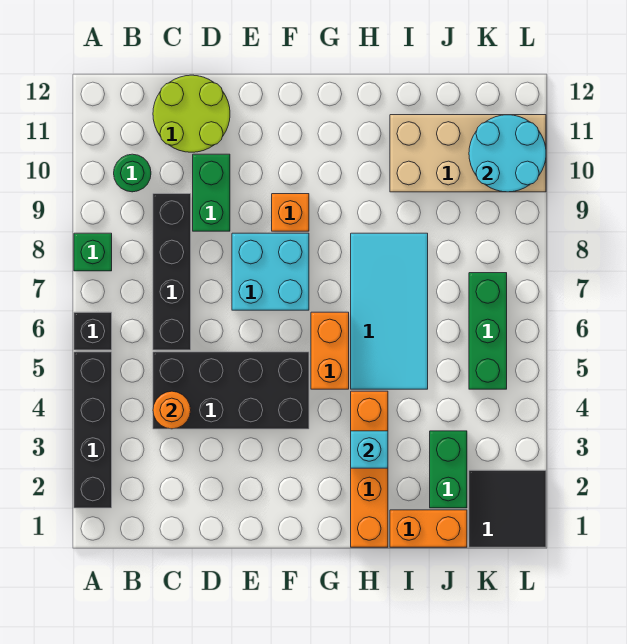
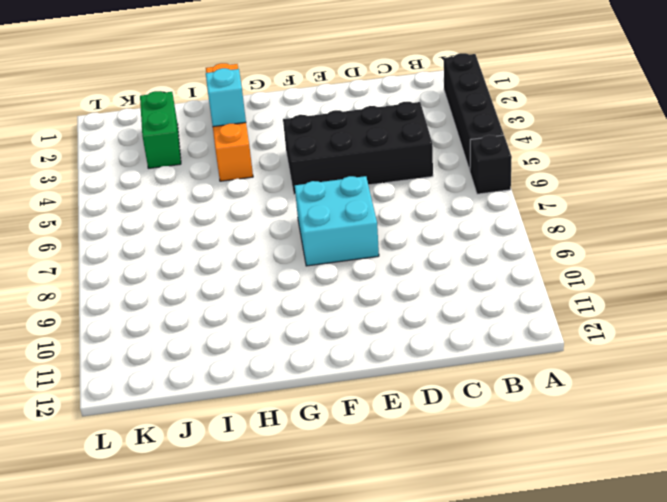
none -> green 1x1 brick [74,233,112,271]
none -> green 1x1 round brick [114,154,151,192]
none -> black 1x4 brick [153,194,191,350]

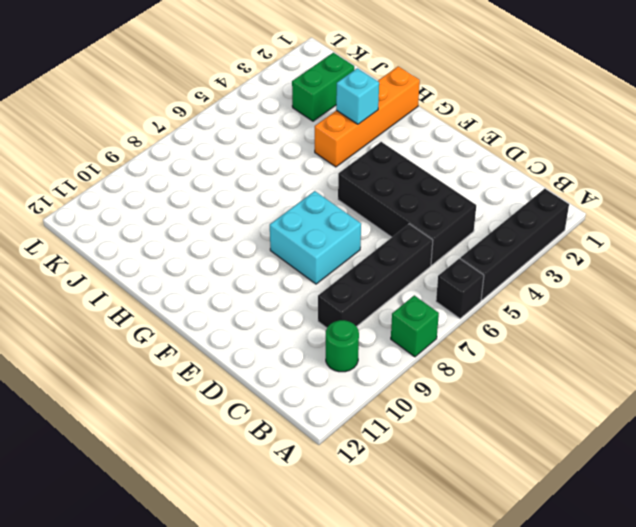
none -> lime 2x2 round brick [153,75,230,152]
none -> green 1x2 brick [193,154,230,231]
none -> orange 1x1 brick [272,194,309,231]

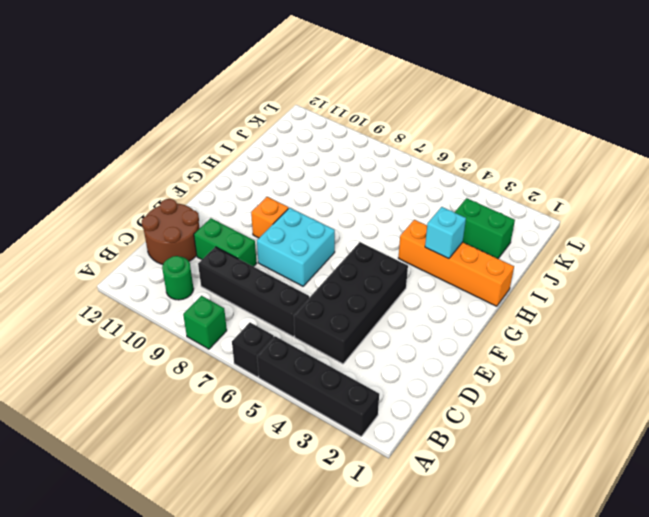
brown 2x2 round brick [142,199,200,264] -> lime 2x2 round brick [153,75,230,152]
none -> orange 1x2 brick [311,312,349,389]
none -> cyan 2x4 tile [351,233,428,389]
none -> orange 1x2 brick [390,510,467,547]

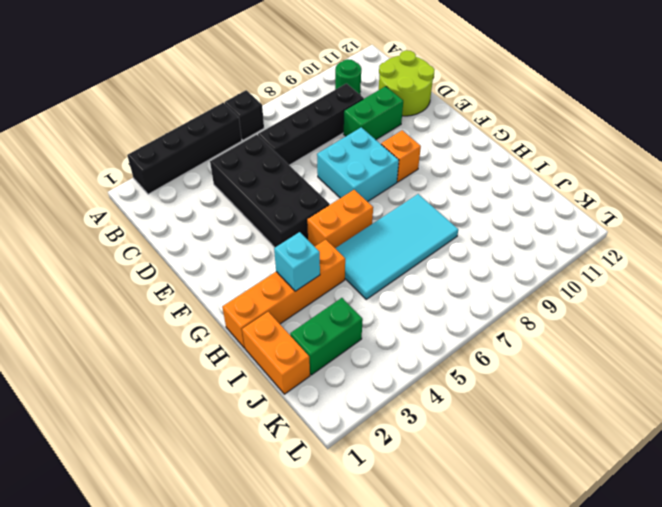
none -> green 1x1 brick [74,233,112,271]
none -> tan 2x4 brick [390,115,546,192]
none -> black 2x2 tile [469,470,546,547]

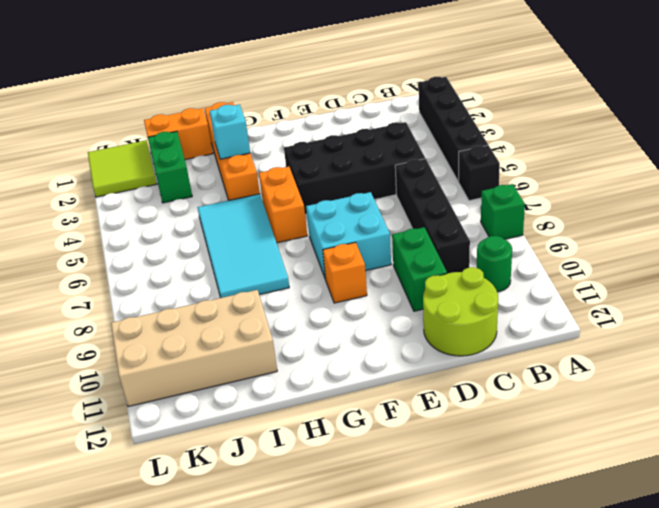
lime 2x2 tile [88,140,156,197] -> black 2x2 tile [469,470,546,547]
none -> green 1x3 brick [469,273,507,389]
none -> orange 1x1 round brick [153,391,191,429]
none -> cyan 2x2 round brick [469,115,546,192]

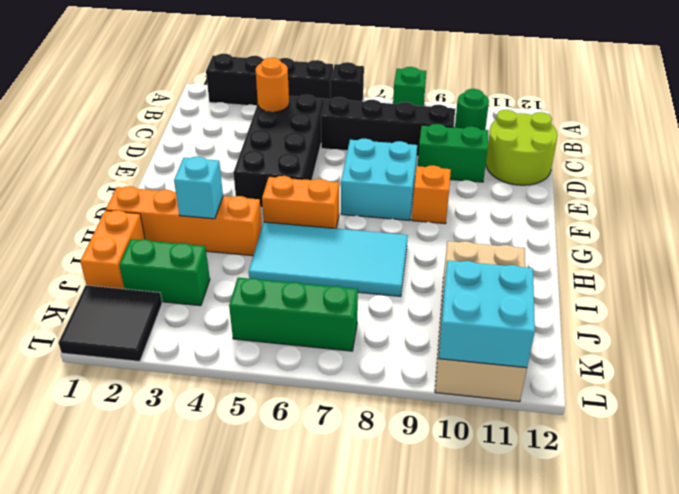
cyan 2x2 brick [439,260,535,368] -> cyan 2x2 round brick [469,115,546,192]

